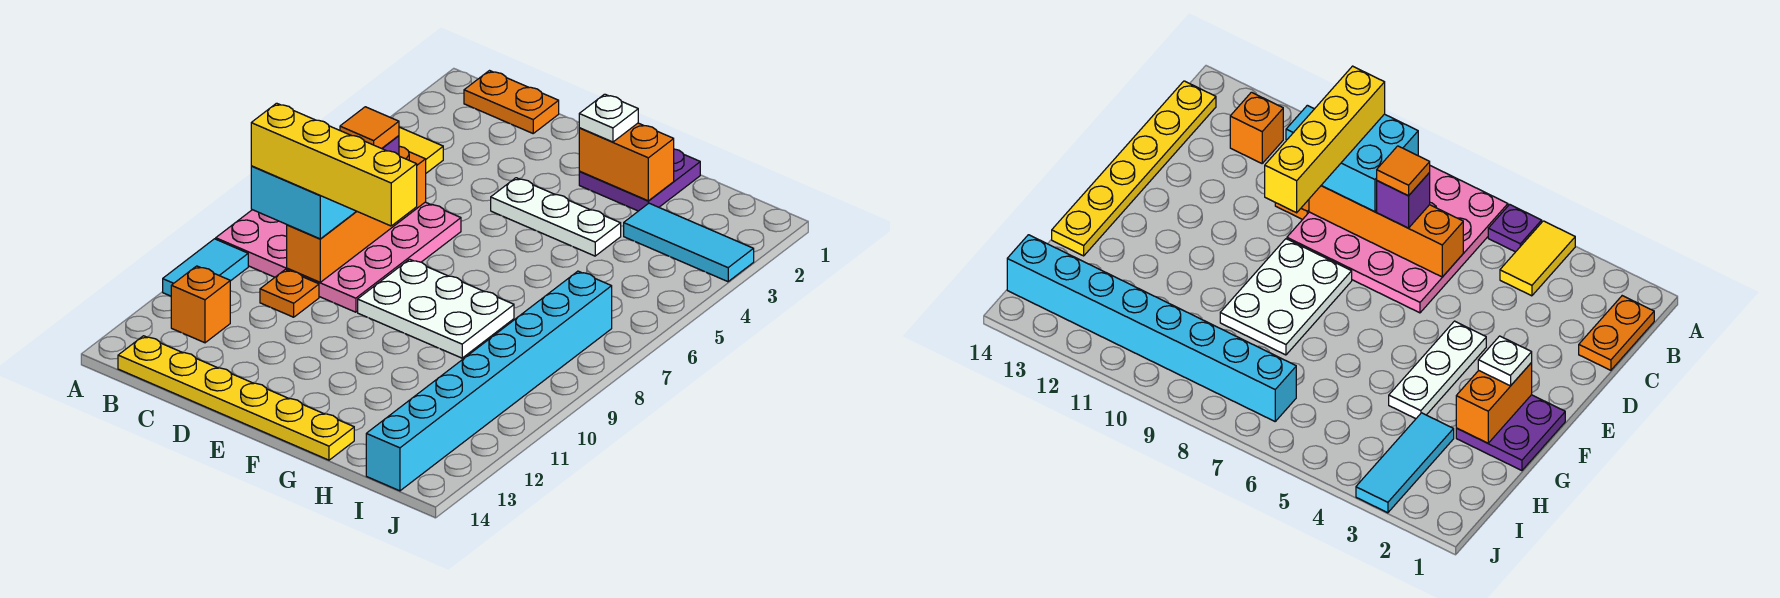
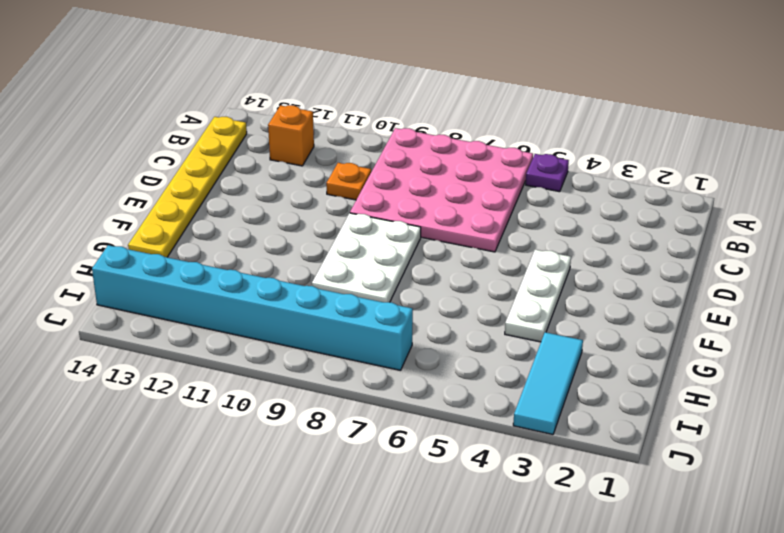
none -> yellow 1x2 tile [399,127,443,173]
none -> cyan 1x2 tile [163,239,248,296]
none -> orange 1x2 plate [464,71,559,133]

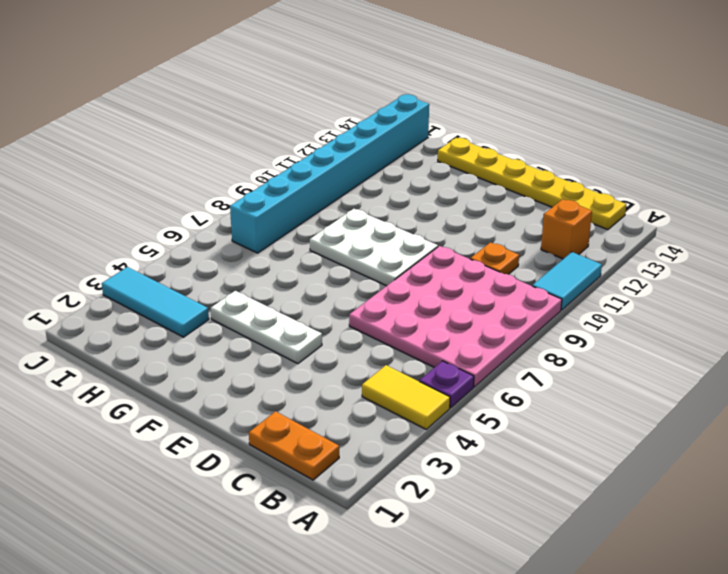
none -> purple 2x2 plate [579,149,700,211]
none -> orange 1x4 brick [287,146,426,282]
none -> orange 1x2 brick [579,123,674,201]

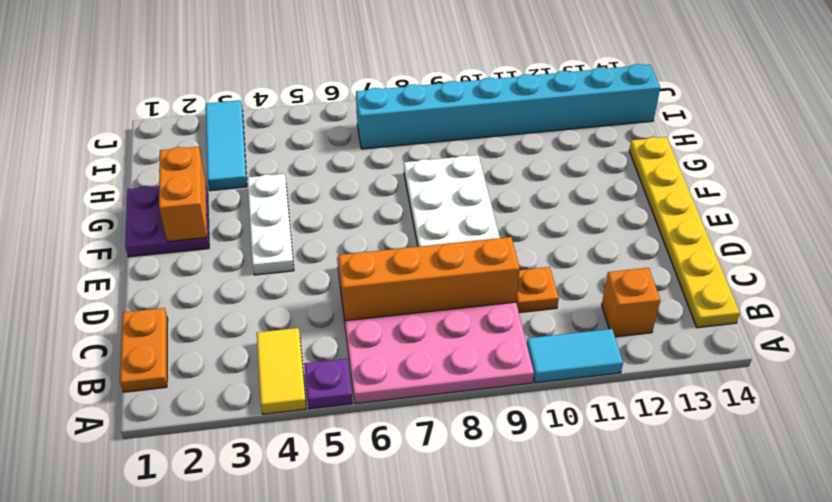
none -> cyan 2x2 brick [251,166,356,239]
none -> purple 1x1 brick [1377,173,1430,228]
none -> white 1x1 plate [579,94,638,142]

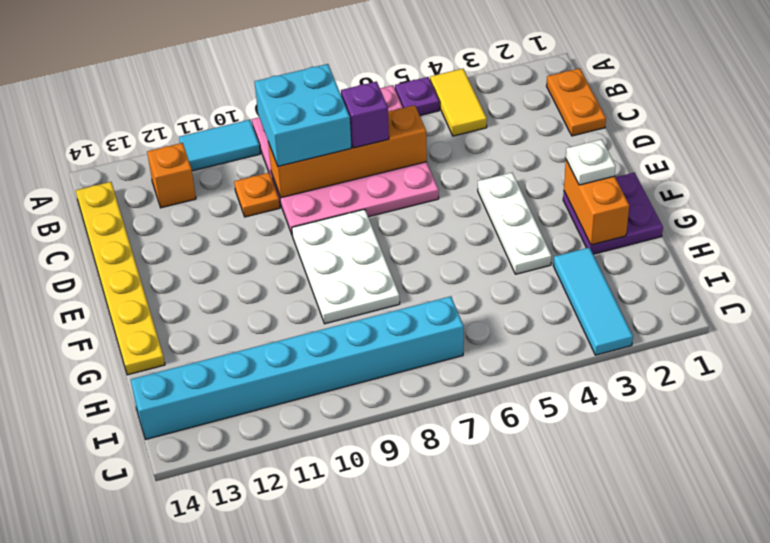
none -> yellow 1x4 brick [251,103,417,226]
none -> orange 1x1 tile [340,107,399,149]

